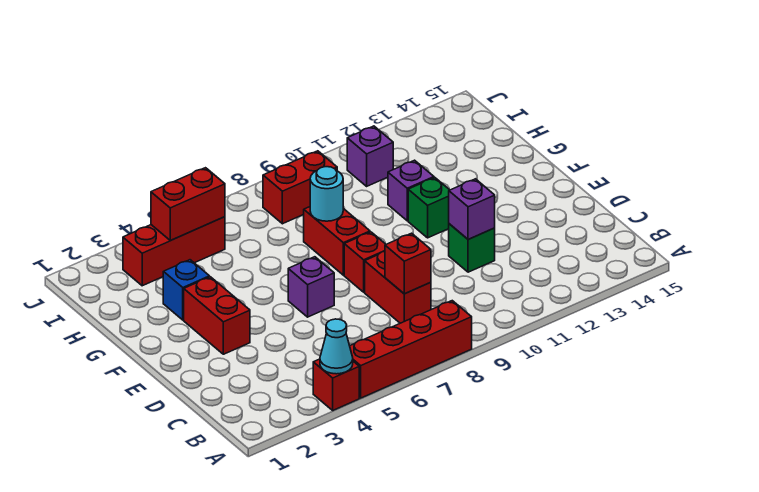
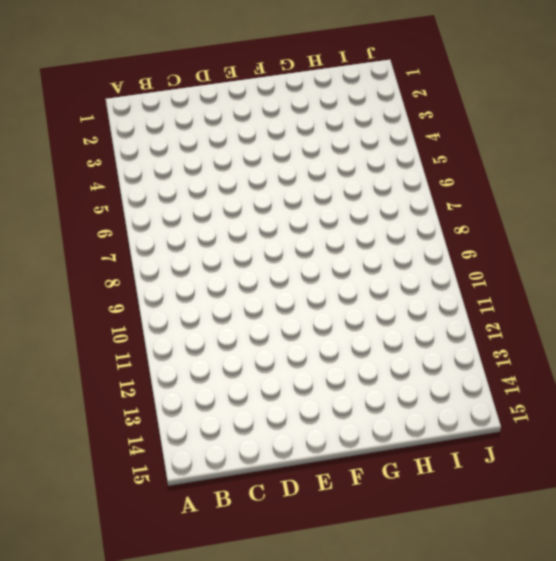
none -> red 1x1 brick [313,359,359,410]
none -> red 1x4 brick [350,301,472,398]
none -> red 1x2 brick [365,251,431,323]

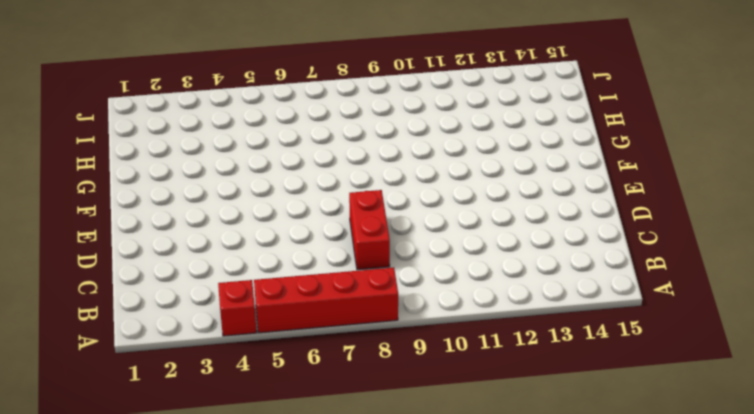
none -> green 1x1 brick [449,224,495,272]
none -> red 1x2 brick [184,277,250,354]
none -> purple 1x1 brick [288,257,334,317]

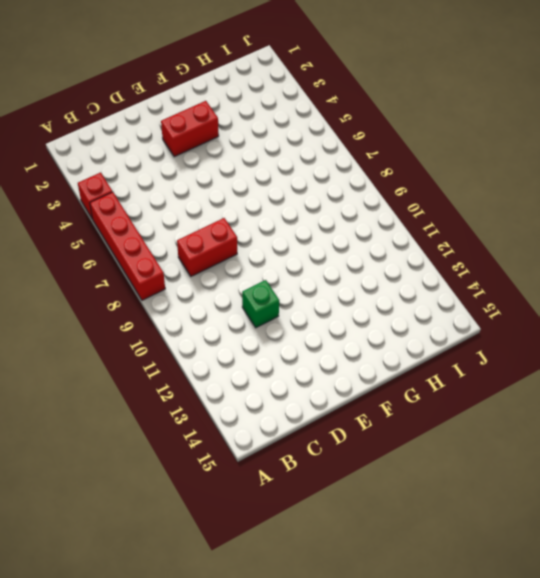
none -> purple 1x1 brick [288,257,334,317]
none -> red 1x1 brick [344,232,386,292]
none -> red 1x2 brick [304,207,370,275]

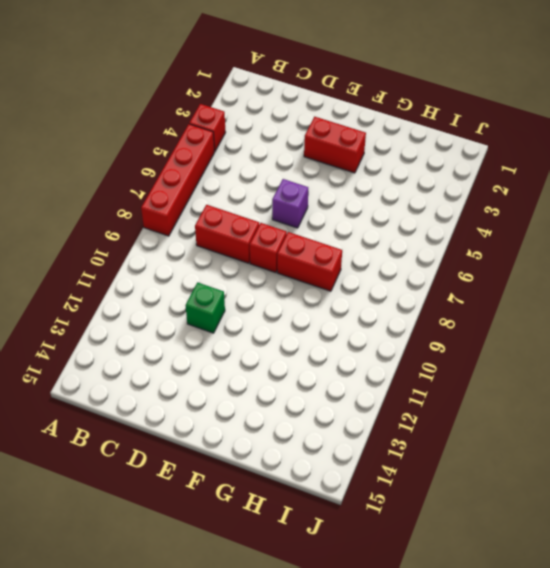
none -> green 1x1 brick [408,178,449,238]
none -> blue 1x1 brick [163,260,209,320]
none -> purple 1x1 brick [388,160,434,221]

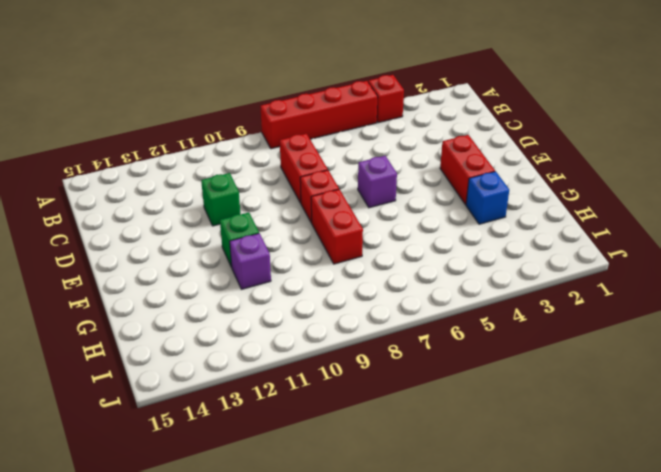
none -> red 1x3 brick [123,217,225,286]
none -> red 1x2 brick [263,151,337,224]
none -> purple 1x1 brick [347,126,393,186]

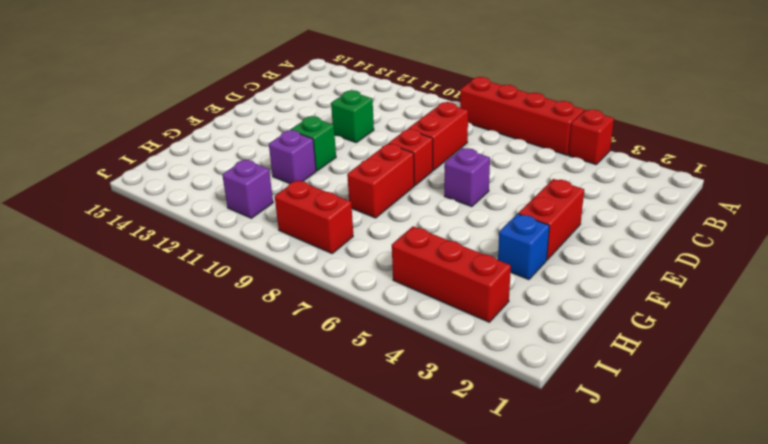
none -> cyan 1x1 cone [320,319,353,374]
none -> red 1x1 brick [385,233,431,294]
none -> purple 1x1 brick [449,179,495,239]

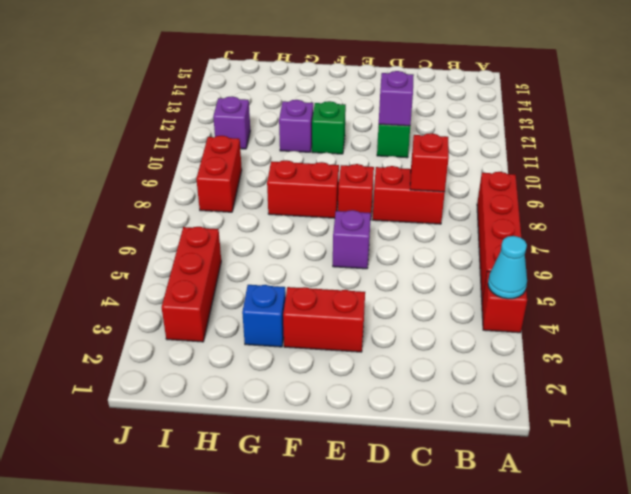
none -> cyan 1x1 round brick [310,167,343,221]
none -> red 1x2 brick [151,168,225,241]

